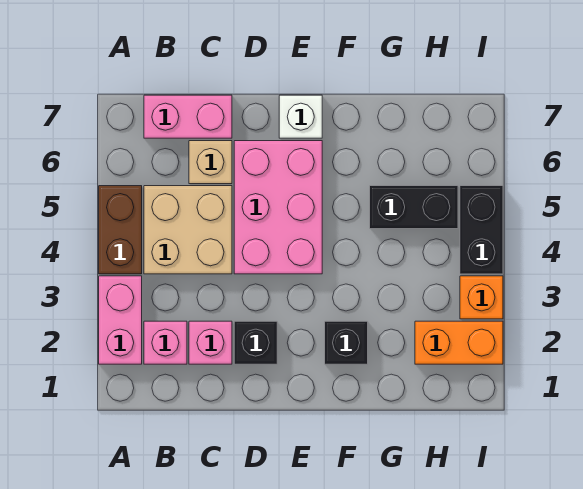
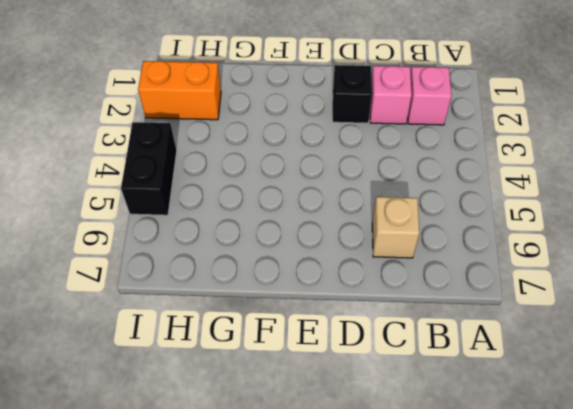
none -> pink 1x2 brick [99,276,142,364]
none -> brown 1x2 brick [99,186,142,274]
none -> tan 2x2 brick [144,186,232,274]

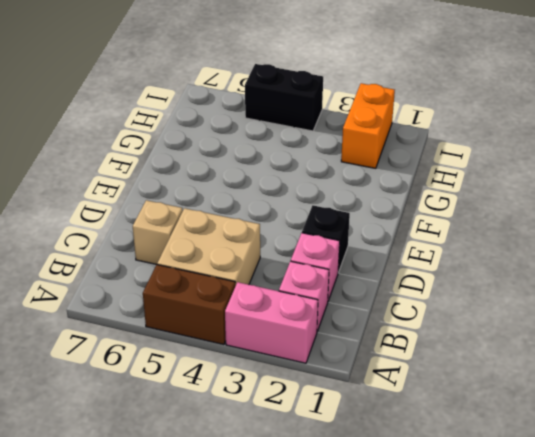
none -> pink 1x2 brick [144,95,232,138]
none -> pink 2x3 brick [234,141,322,274]
none -> white 1x1 brick [279,95,322,138]

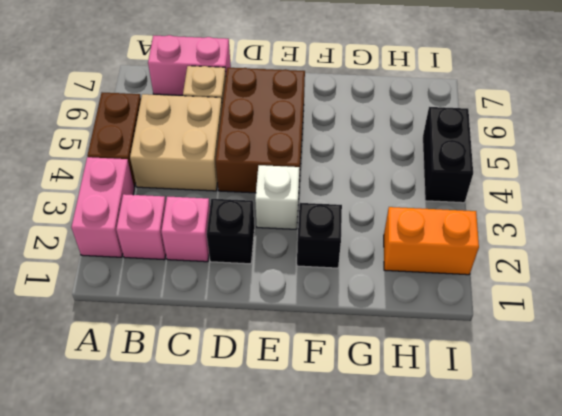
brown 2x3 brick [216,68,305,193] -> pink 2x3 brick [234,141,322,274]
white 1x1 brick [255,165,299,229] -> white 1x1 brick moved to [279,95,322,138]
none -> black 1x2 brick [370,186,458,229]
none -> orange 1x1 brick [460,276,503,319]

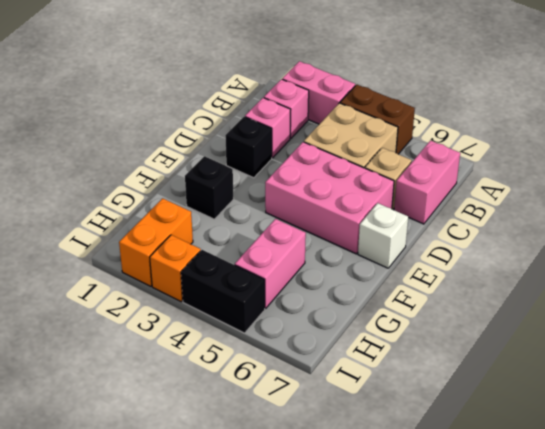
pink 1x2 brick [235,219,306,308] -> black 1x2 brick [370,186,458,229]

